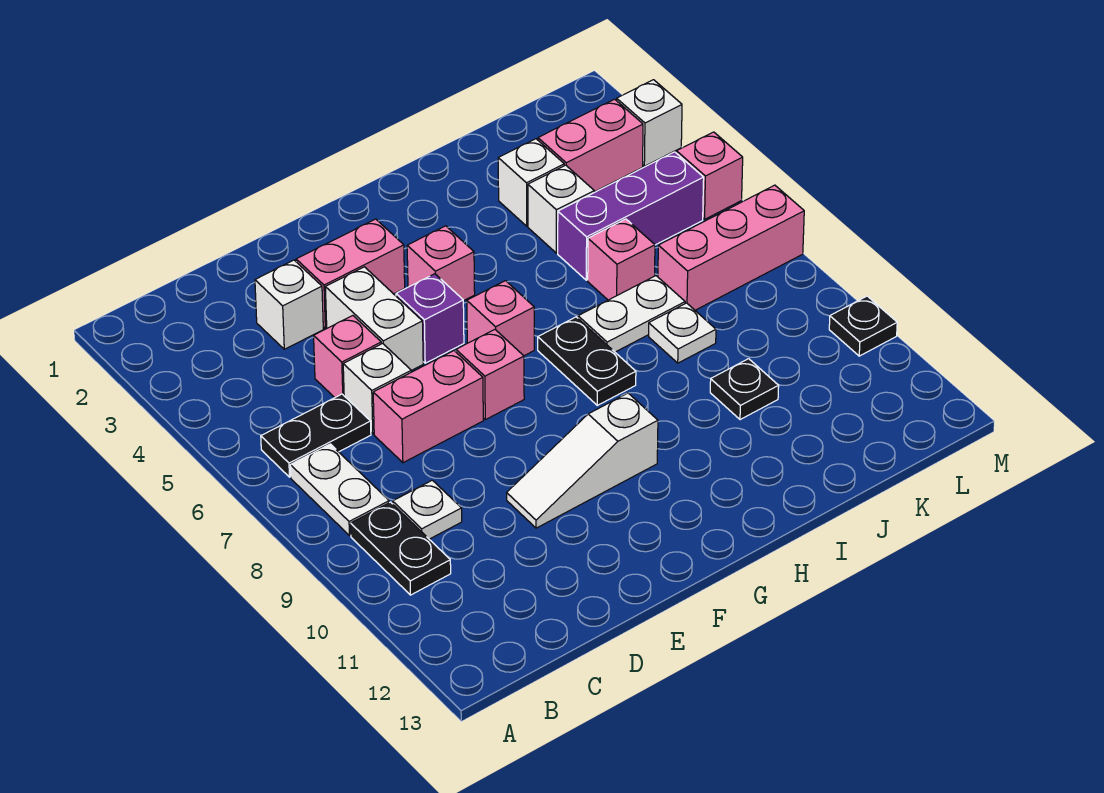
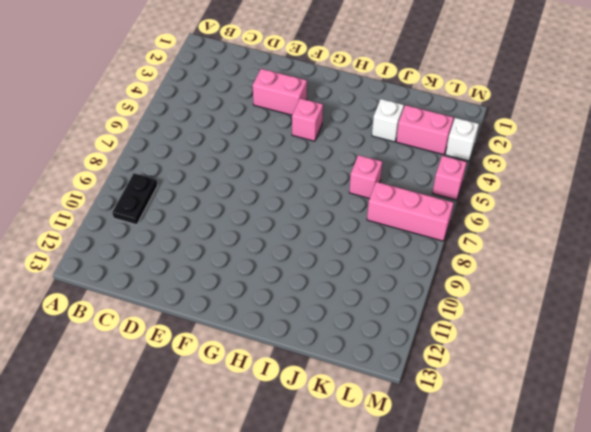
none -> black 1x2 plate [261,394,371,477]
none -> white 1x2 plate [290,444,389,536]
none -> white 1x1 plate [393,480,462,539]

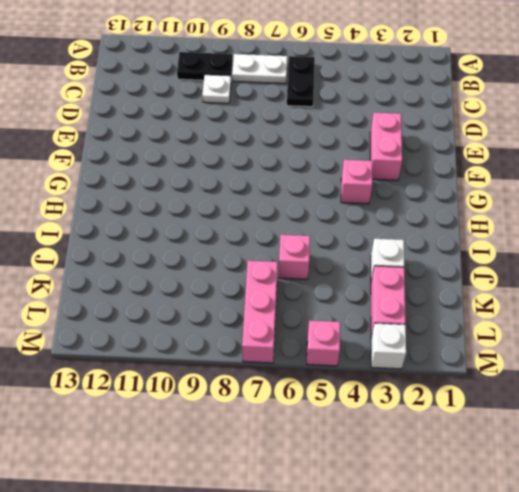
none -> white 1x1 brick [255,260,323,349]
none -> pink 1x1 brick [314,316,381,398]
none -> white 1x1 brick [343,343,411,434]

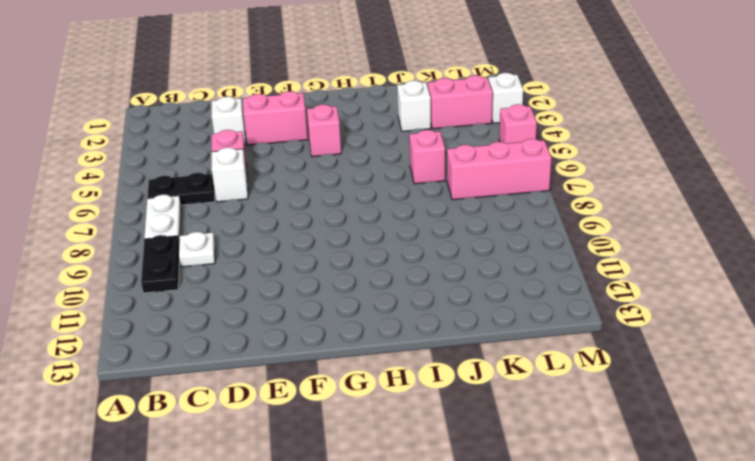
none -> pink 1x2 brick [373,351,483,463]
none -> white 1x2 brick [325,267,423,371]
none -> white 1x3 slope [507,393,658,528]

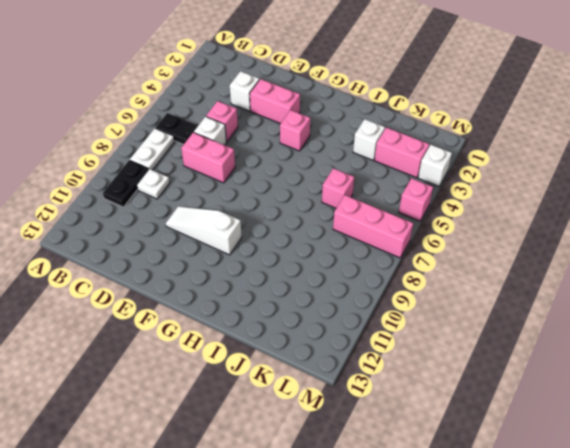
none -> white 1x2 brick [325,267,423,371]
none -> purple 1x1 brick [396,274,464,363]
none -> pink 1x1 brick [456,330,524,420]

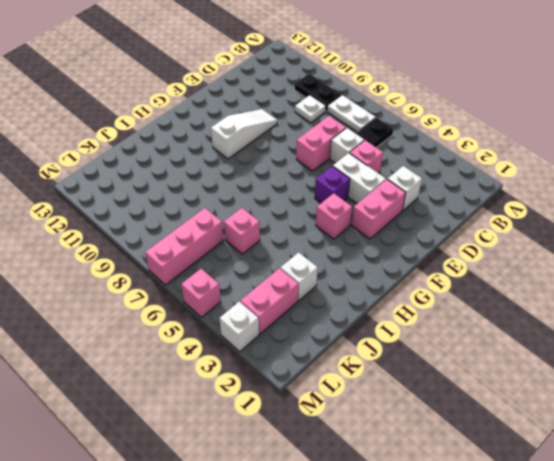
none -> pink 1x1 brick [456,330,524,420]
none -> pink 1x1 brick [467,281,534,356]
none -> black 1x2 plate [538,317,636,405]

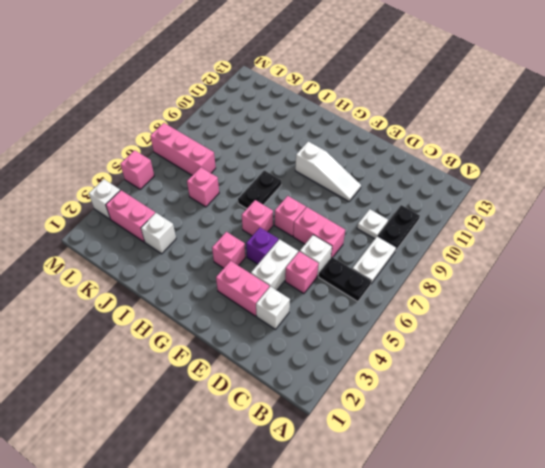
none -> white 1x2 plate [578,276,685,352]
none -> white 1x1 brick [528,165,594,253]
none -> purple 1x3 brick [558,152,704,280]

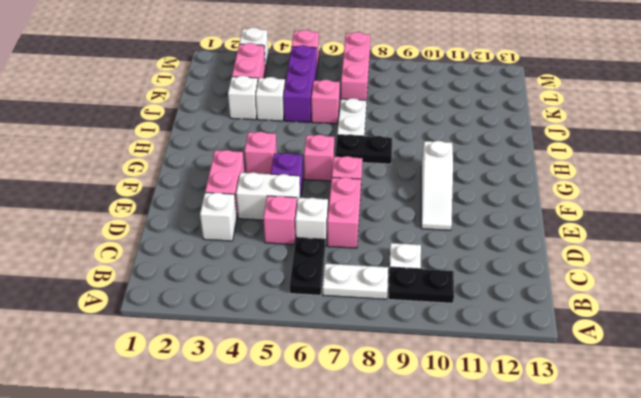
none -> white 1x1 plate [649,303,716,363]
none -> black 1x1 plate [710,359,779,420]
none -> black 1x1 plate [829,296,897,356]

